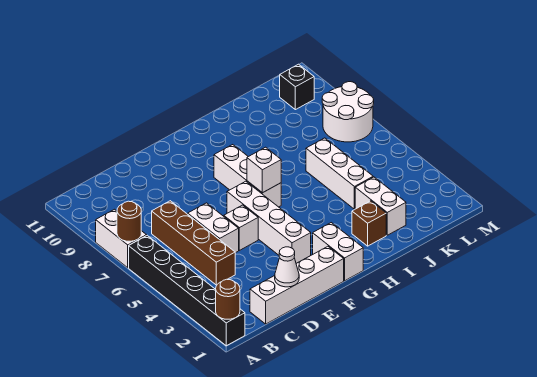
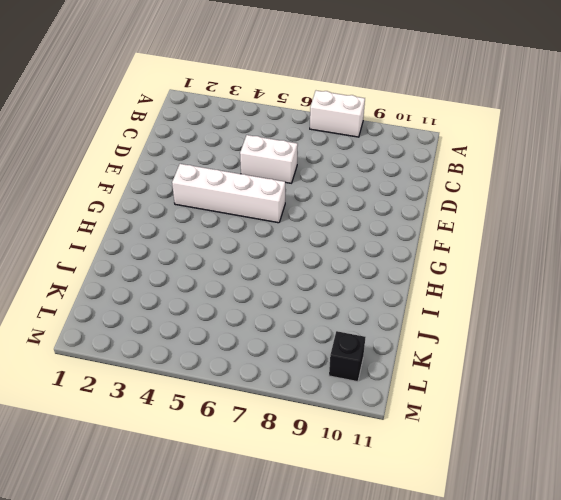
none -> black 1x6 brick [129,235,245,346]
none -> white 1x4 brick [250,246,344,324]
none -> brown 1x4 brick [152,201,235,285]

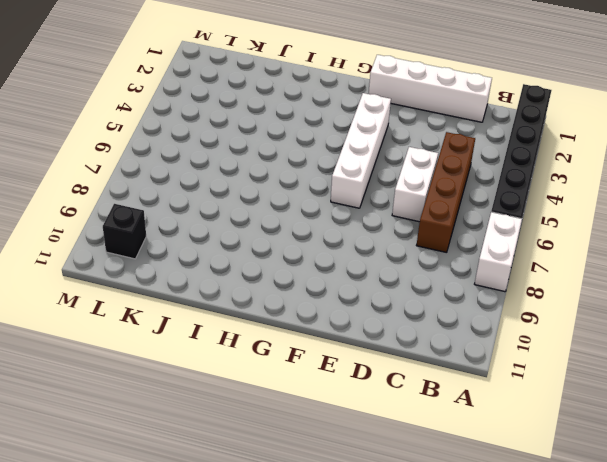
none -> white 1x1 brick [224,205,258,250]
none -> white 1x2 brick [313,223,363,281]
none -> white 1x3 brick [214,145,281,207]

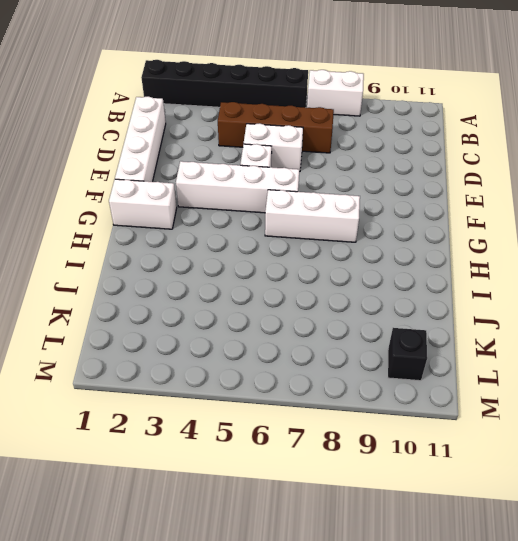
none -> brown 1x1 brick [352,201,386,246]
none -> white 1x2 brick [355,177,406,235]
none -> white 1x3 brick [306,138,373,210]

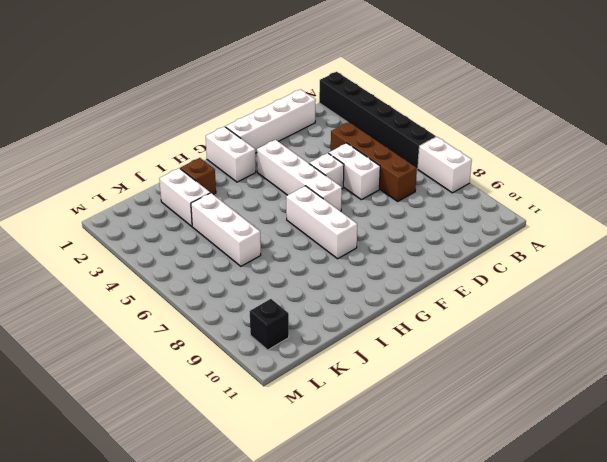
none -> white 2x2 round brick [322,82,374,142]
none -> brown 1x1 round brick [216,279,240,319]
none -> brown 1x1 round brick [117,201,141,241]

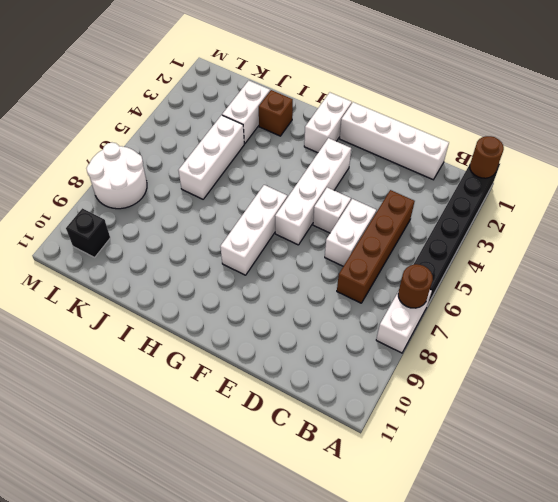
none -> white 1x1 cone [275,247,299,287]
none -> white 1x1 brick [247,147,281,193]

